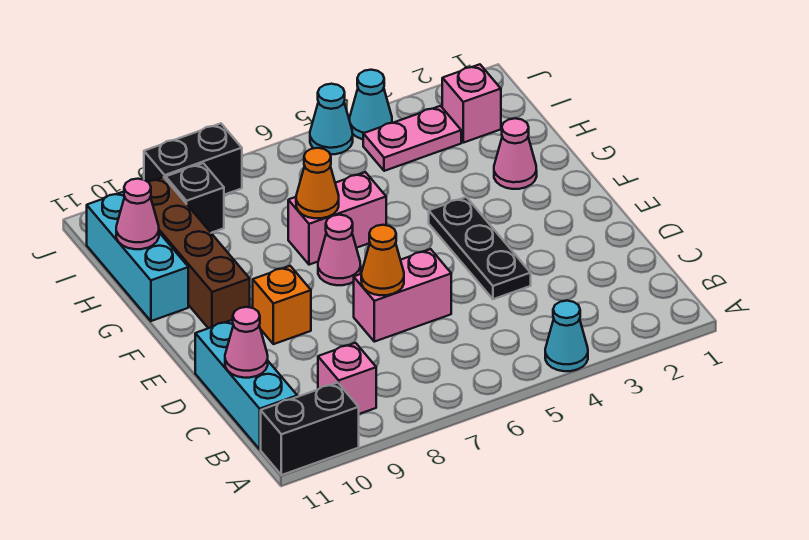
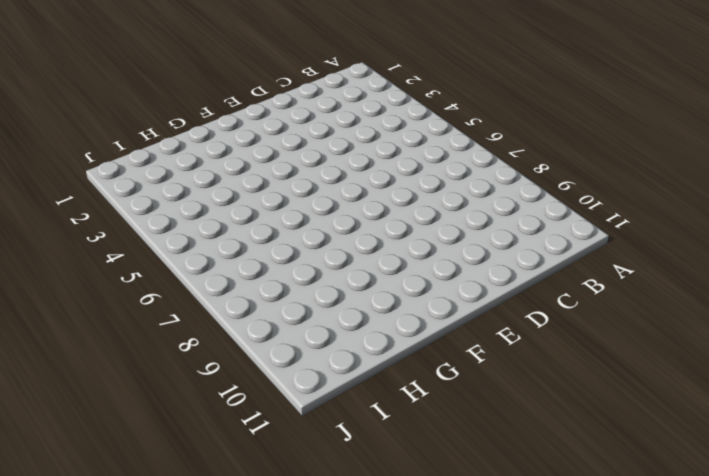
none -> cyan 1x1 cone [545,301,588,371]
none -> black 1x2 brick [261,383,359,475]
none -> pink 1x1 brick [318,343,376,414]

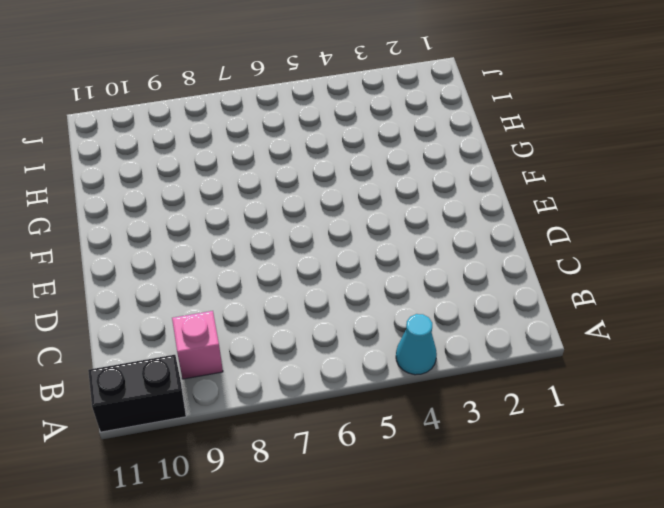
none -> cyan 1x3 brick [195,320,297,449]
none -> black 1x3 plate [429,197,531,299]
none -> pink 1x2 brick [354,249,451,342]

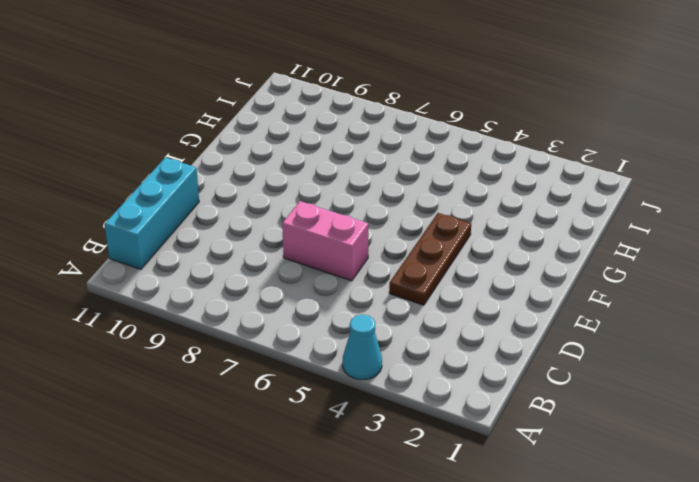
brown 1x3 plate [389,213,471,305] -> black 1x3 plate [429,197,531,299]
none -> black 1x2 brick [261,383,359,475]
none -> pink 1x1 brick [318,343,376,414]
none -> orange 1x1 brick [253,266,311,344]

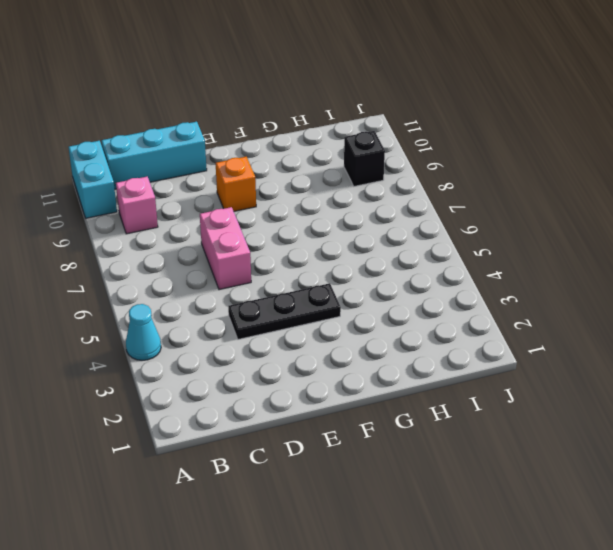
cyan 1x2 brick [69,141,117,218] -> black 1x2 brick [261,383,359,475]
none -> pink 1x1 cone [318,215,361,285]
none -> brown 1x4 brick [148,177,250,328]
none -> pink 1x1 cone [494,118,537,189]

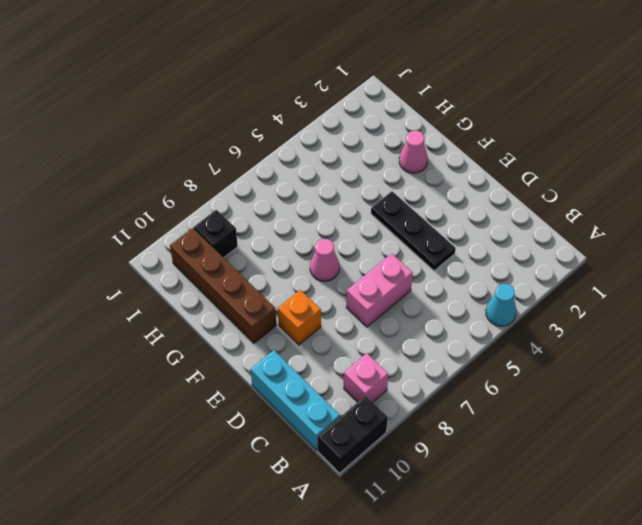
none -> pink 1x2 brick [288,172,386,265]
none -> cyan 1x3 brick [87,192,188,321]
none -> pink 1x1 brick [442,64,501,143]

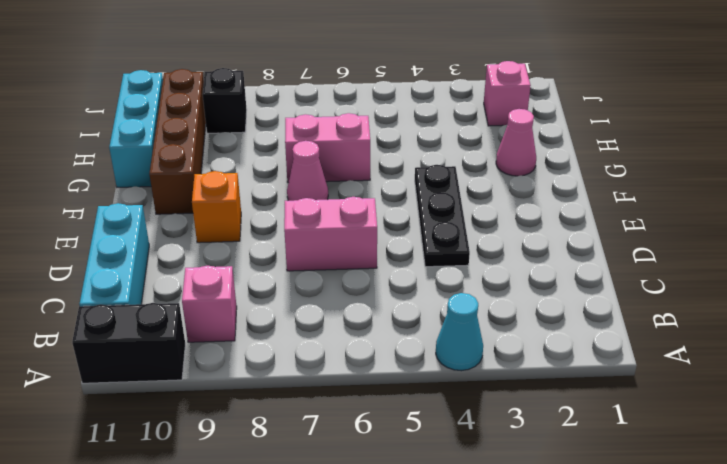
none -> pink 1x2 plate [363,106,461,171]
none -> cyan 1x1 cone [350,70,392,139]
none -> cyan 1x1 cone [310,84,353,154]

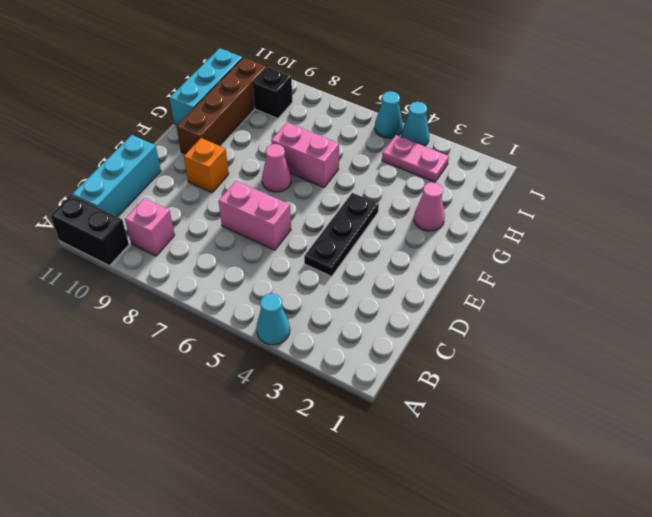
none -> pink 1x1 brick [442,64,501,143]
none -> black 1x2 brick [144,123,242,195]
none -> pink 1x1 cone [225,307,268,378]

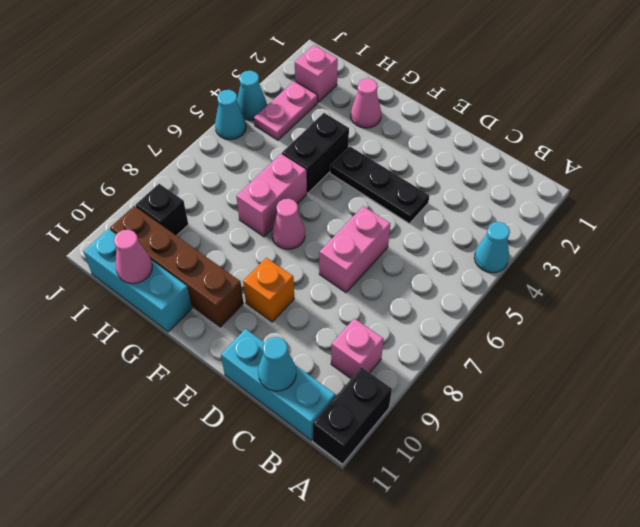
cyan 1x1 cone [258,337,296,391] -> pink 1x1 cone [225,307,268,378]
black 1x2 brick [282,113,349,193] -> black 1x2 brick moved to [144,123,242,195]
none -> orange 1x1 cone [361,225,404,295]
none -> orange 1x1 cone [296,148,339,218]

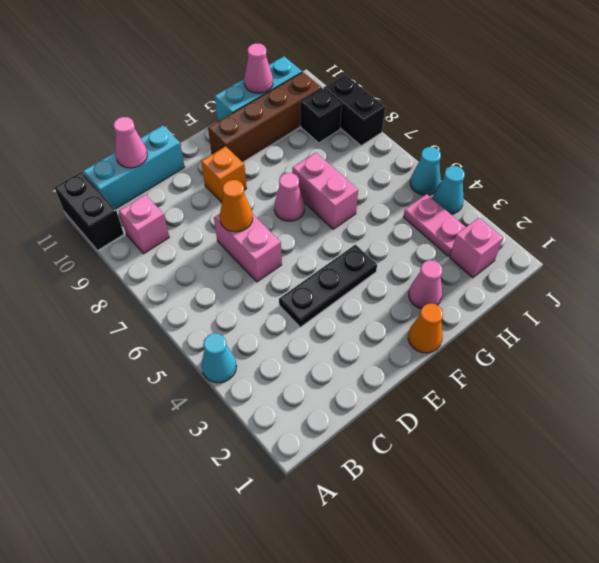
orange 1x1 cone [408,304,443,353] -> orange 1x1 cone moved to [296,148,339,218]

